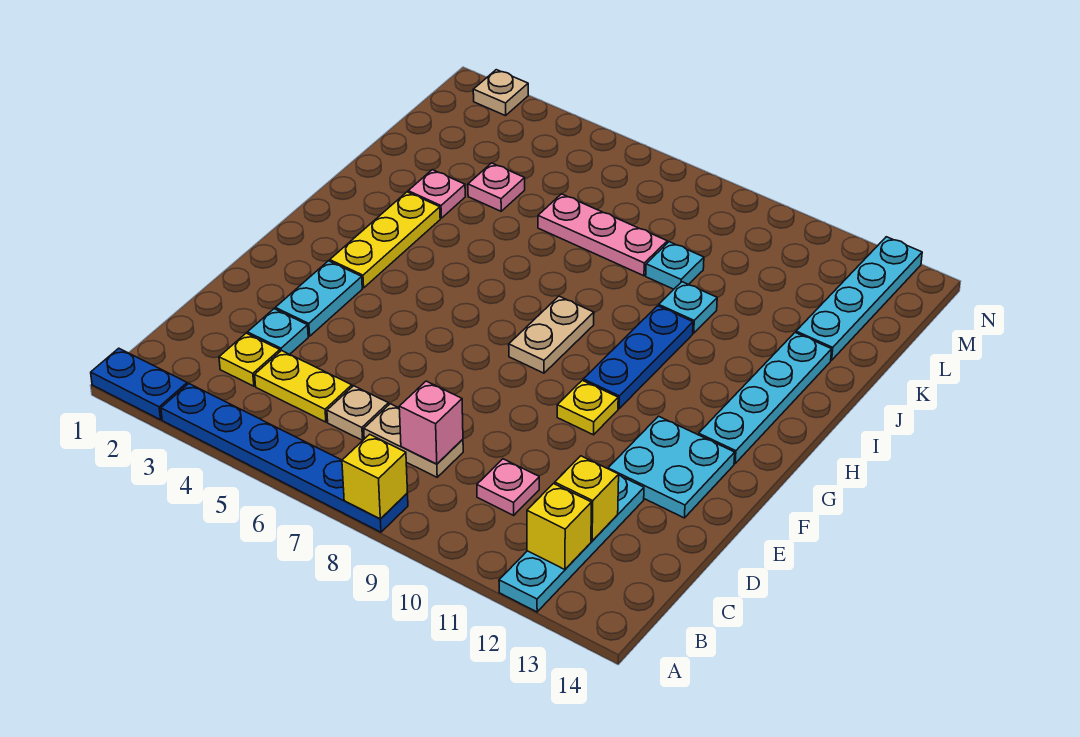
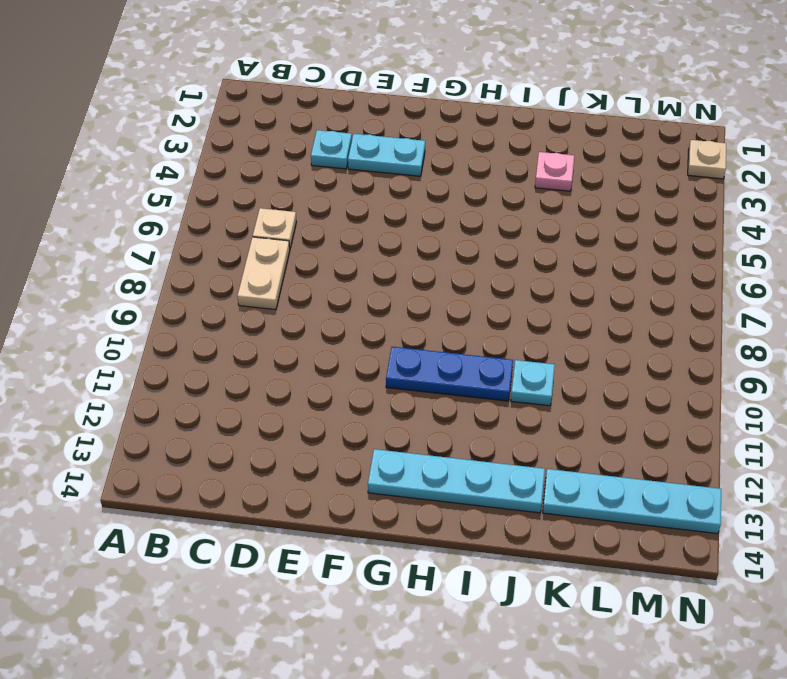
none -> blue 1x2 plate [91,348,187,420]
none -> blue 1x6 plate [161,384,408,532]
none -> cyan 1x4 plate [499,476,644,612]

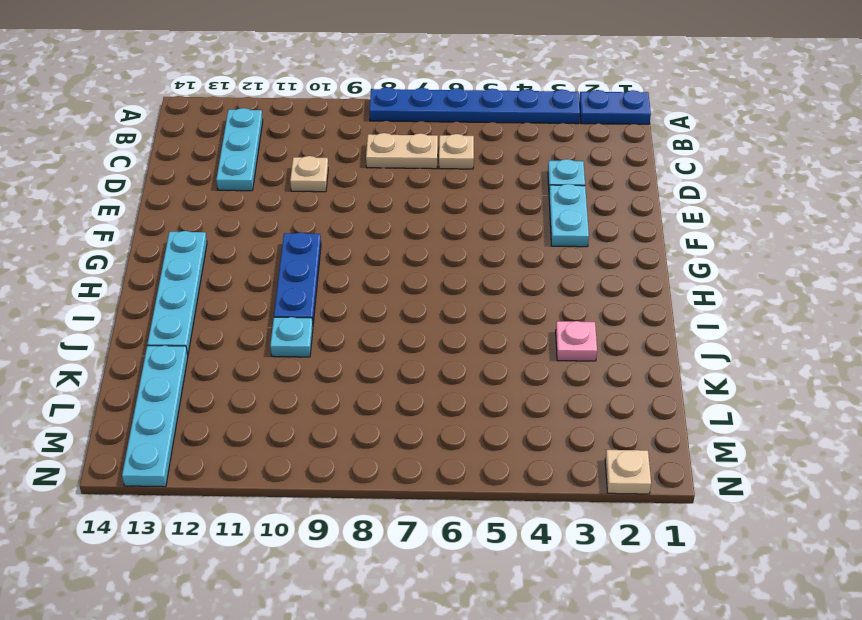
cyan 1x3 plate [216,108,263,191] -> cyan 1x4 plate [499,476,644,612]
tan 1x1 plate [290,156,328,192] -> none
none -> yellow 1x1 plate [219,333,280,386]
none -> yellow 1x2 plate [255,350,352,422]
none -> pink 1x1 plate [477,459,539,515]

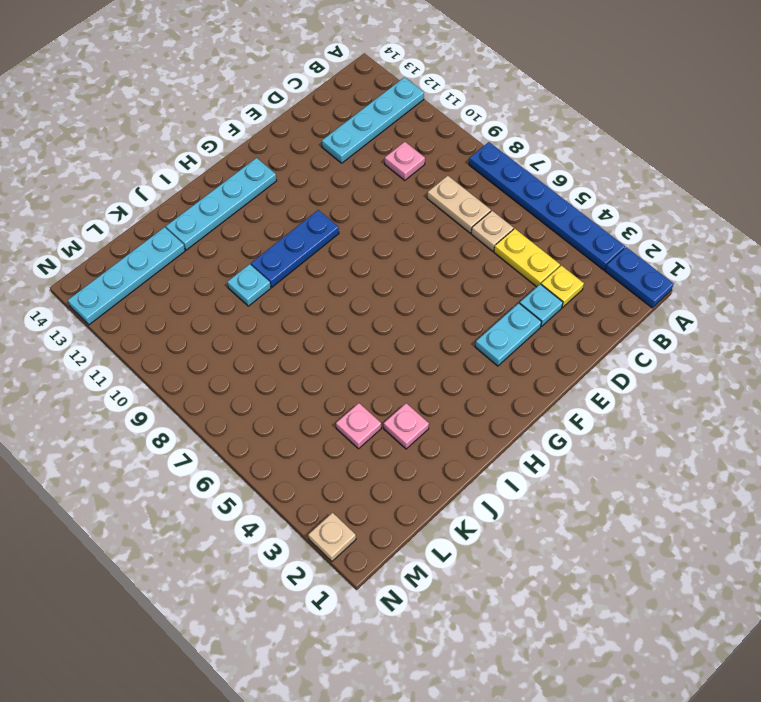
none -> cyan 2x2 plate [608,416,735,518]
none -> yellow 1x1 plate [557,380,618,435]
none -> yellow 1x3 plate [330,192,440,288]

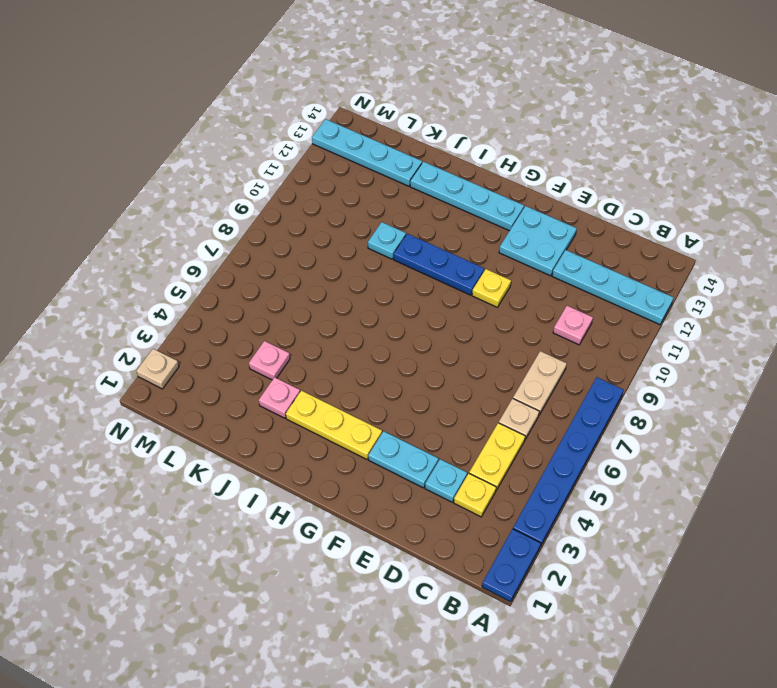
none -> tan 1x2 plate [509,296,594,373]
none -> pink 1x3 plate [538,194,667,276]
none -> cyan 1x1 plate [646,242,704,289]

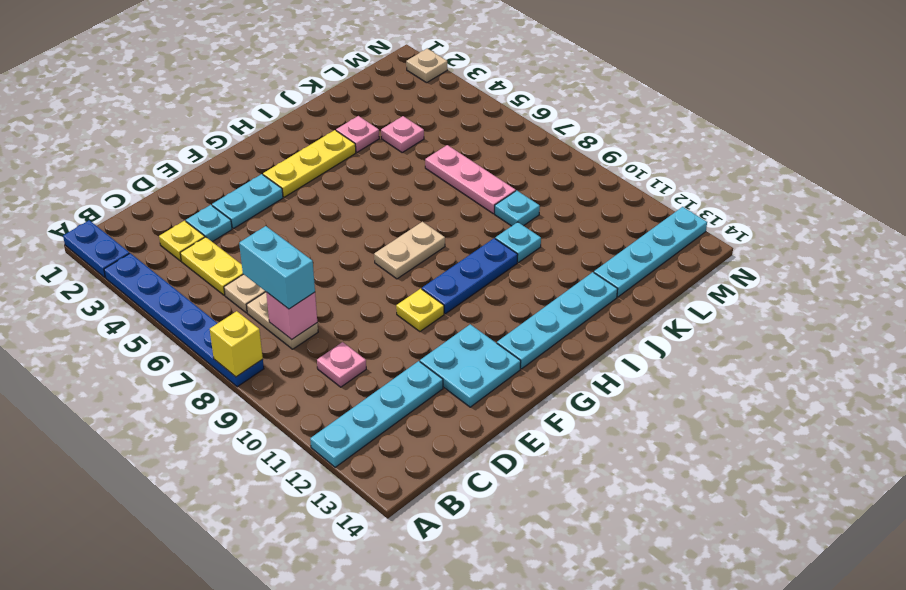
cyan 1x2 brick [239,226,315,309] -> none
none -> yellow 1x1 brick [527,484,592,570]
none -> yellow 1x1 brick [555,456,619,541]

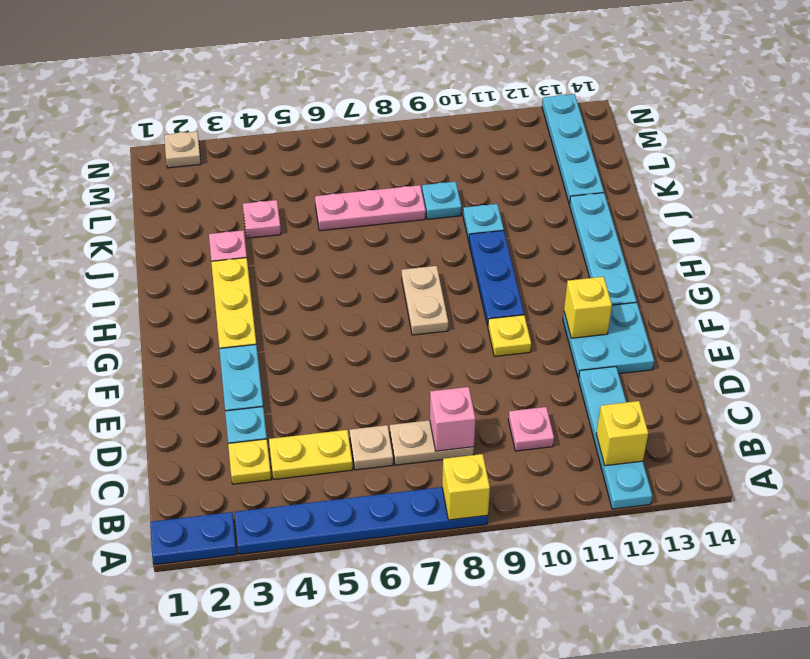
yellow 1x1 brick [564,277,612,338] -> yellow 1x1 brick moved to [555,456,619,541]

